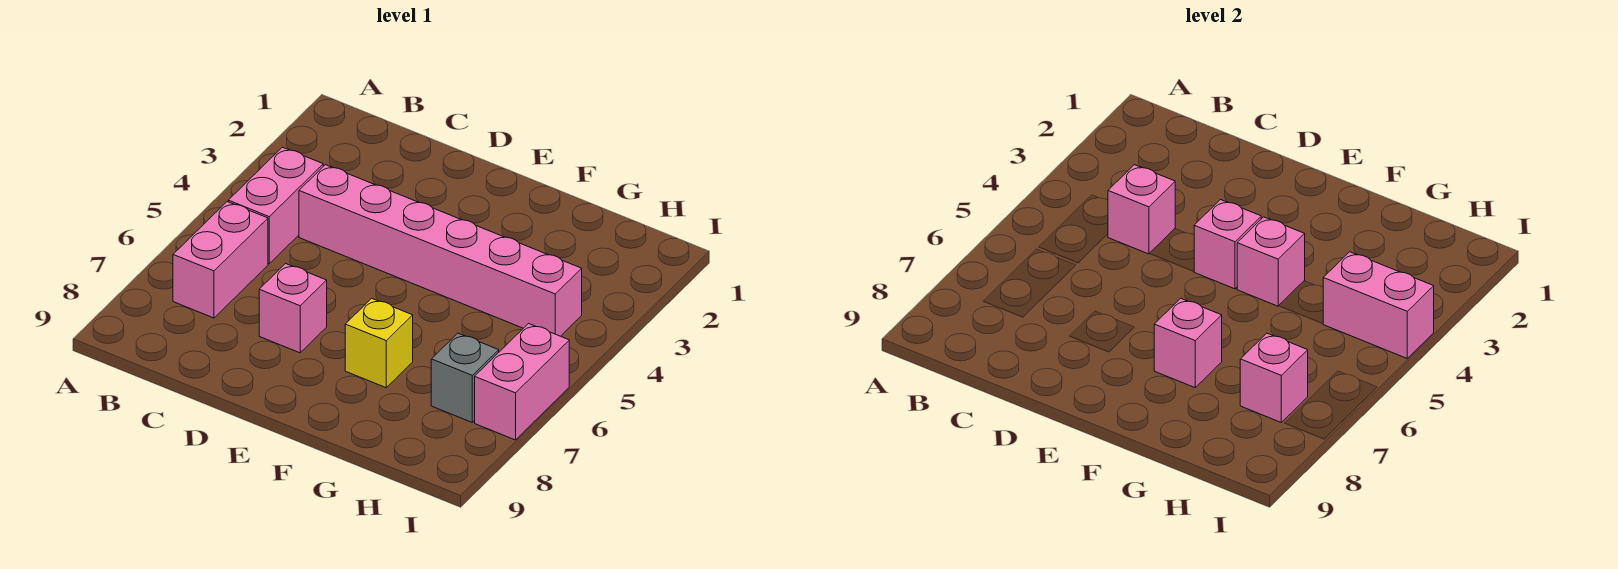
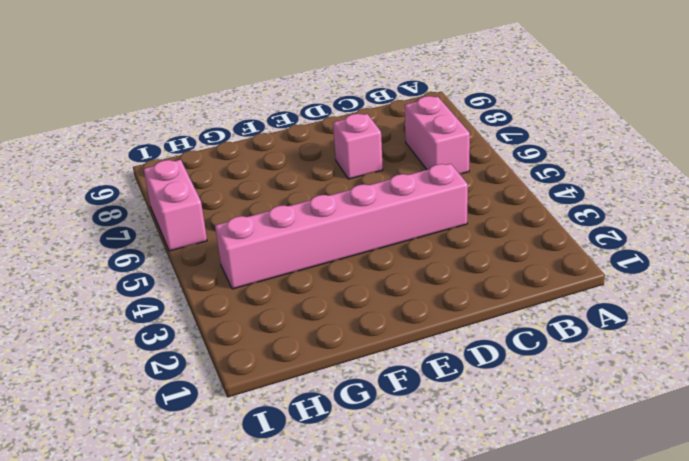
none -> pink 1x2 brick [228,147,323,264]
none -> yellow 1x1 brick [345,298,413,388]
none -> grey 1x1 brick [431,333,499,422]

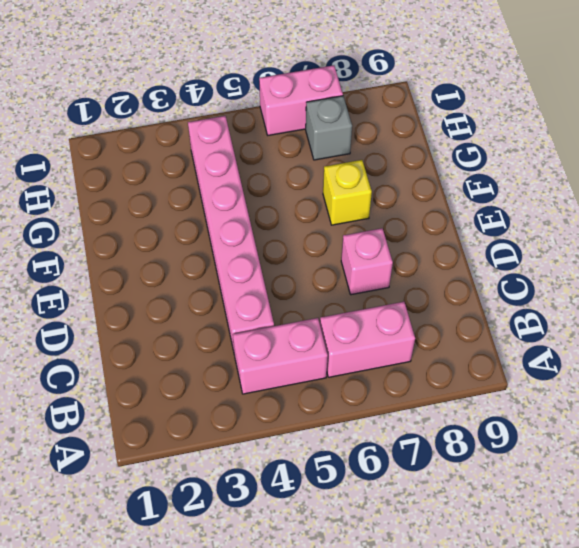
none -> pink 1x1 brick [1108,165,1175,254]
none -> pink 1x1 brick [1194,200,1261,289]
none -> pink 1x1 brick [1237,217,1305,306]

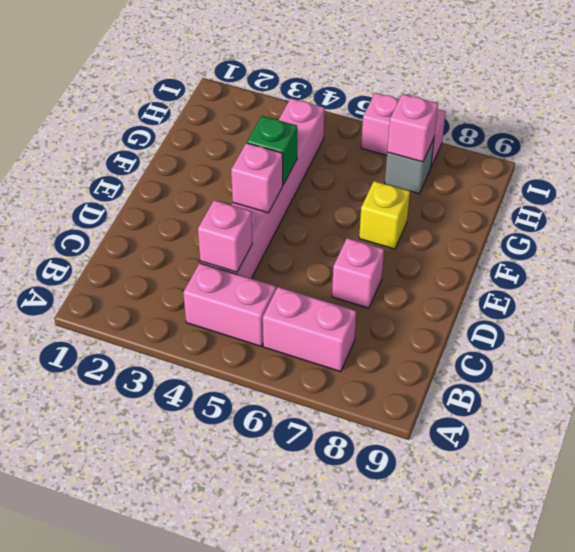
green 1x1 brick [247,116,297,185] -> pink 1x1 brick [1237,217,1305,306]
none -> pink 1x1 brick [1154,298,1222,388]
none -> pink 1x2 brick [1323,252,1434,358]

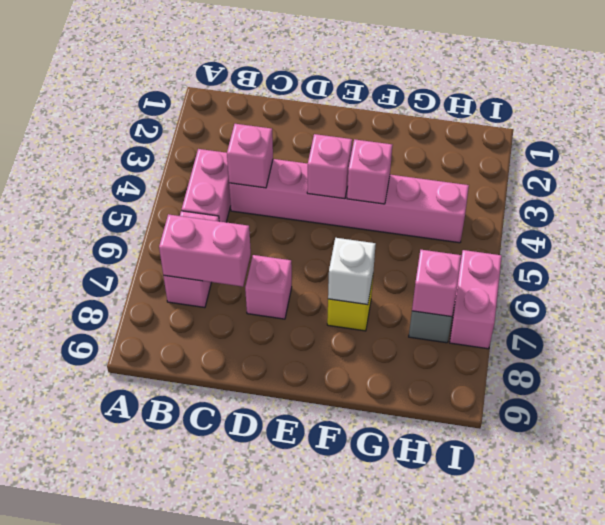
pink 1x2 brick [159,214,251,287] -> pink 1x2 brick moved to [1323,252,1434,358]
white 1x1 brick [328,238,376,305] -> pink 1x1 brick [1154,298,1222,388]

